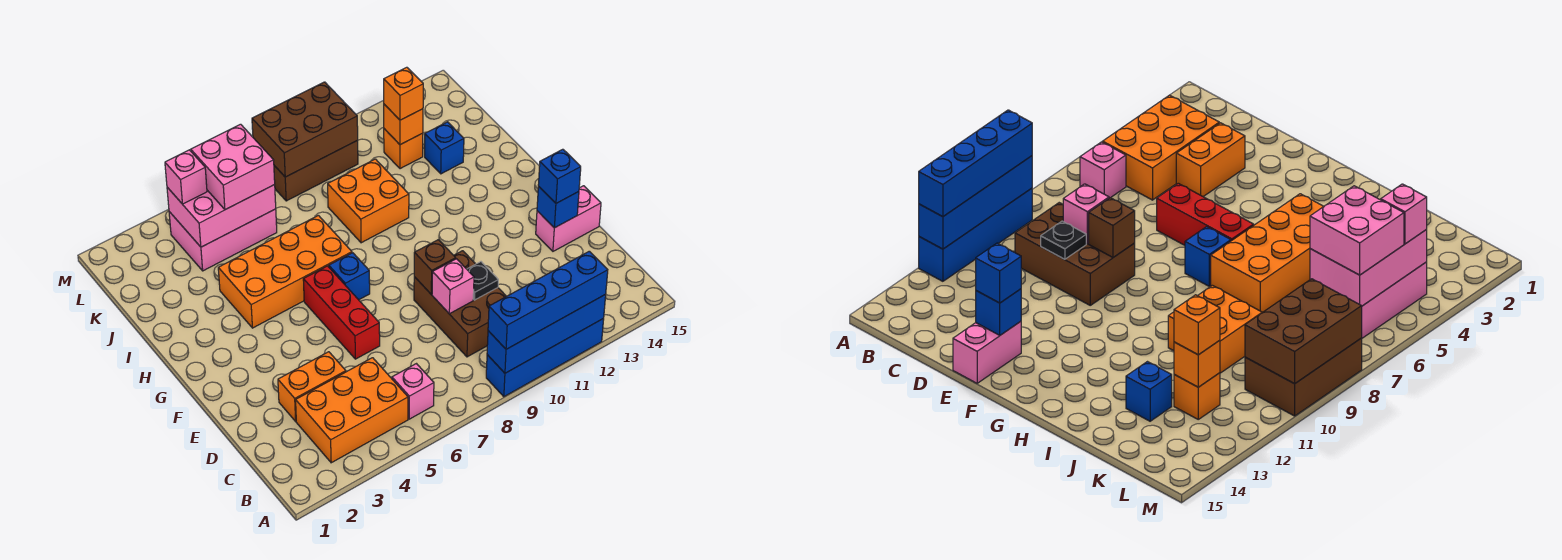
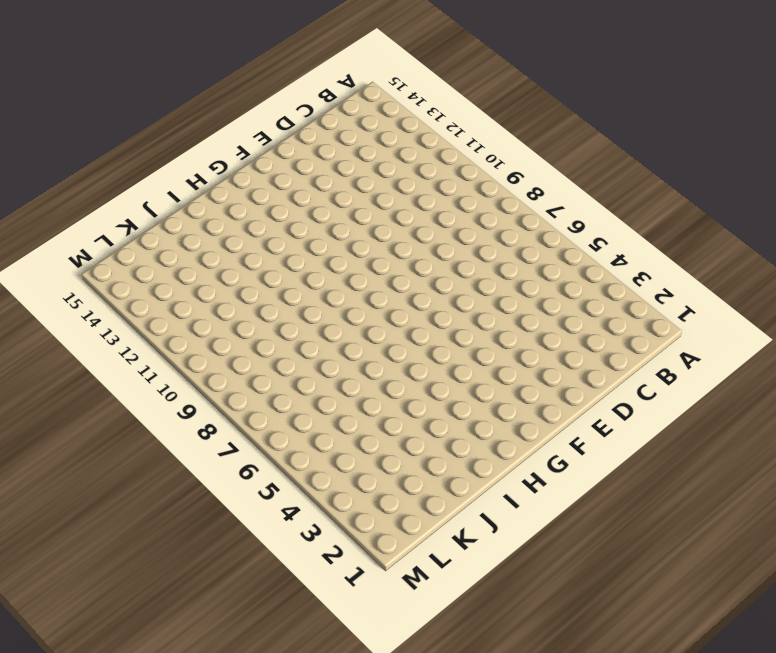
none -> blue 1x4 brick [486,319,604,397]
none -> orange 2x3 brick [296,358,408,463]
none -> pink 1x1 brick [392,364,434,419]

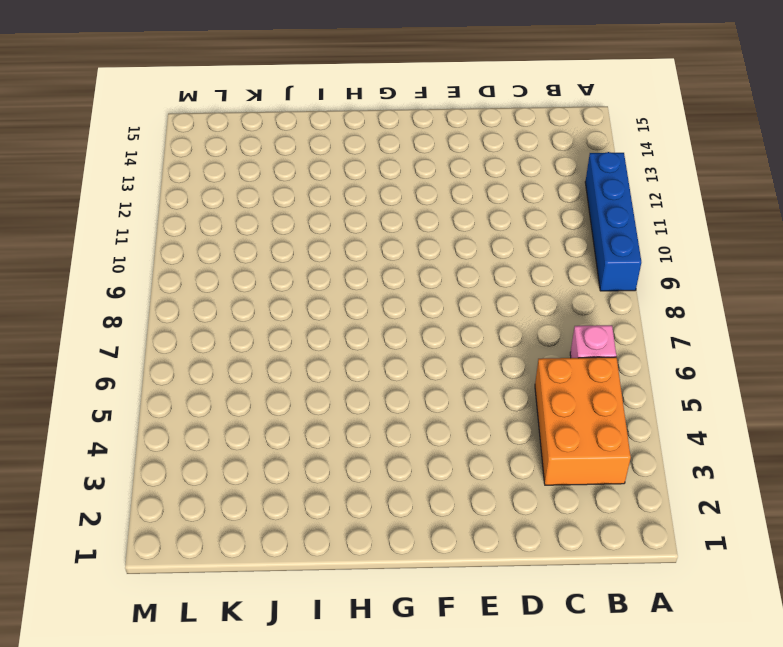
none -> brown 2x3 brick [414,251,506,357]
none -> orange 1x2 brick [278,352,346,421]
none -> red 1x3 brick [303,266,380,359]

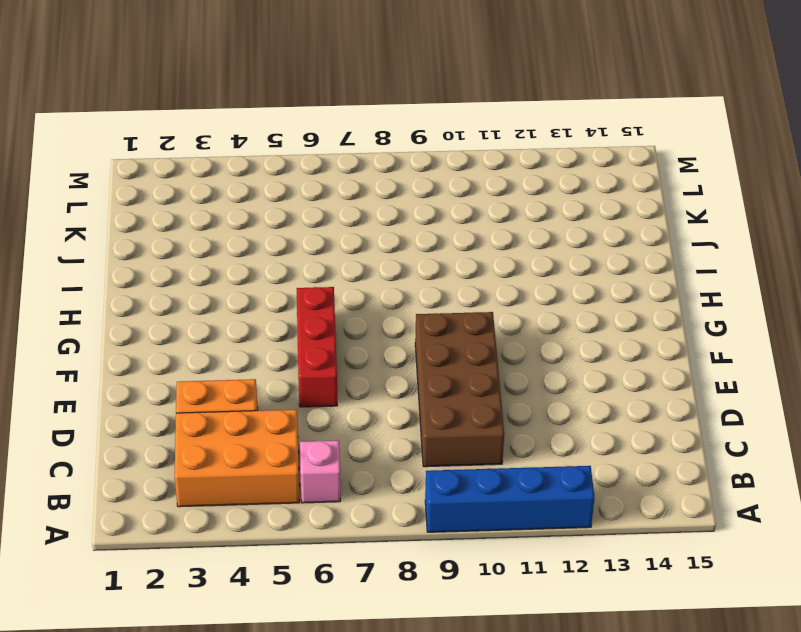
brown 2x4 brick [415,312,504,467] -> brown 2x3 brick [414,251,506,357]
none -> pink 1x2 brick [536,186,601,251]
none -> blue 1x1 brick [329,253,370,300]
none -> orange 2x4 brick [218,215,352,328]

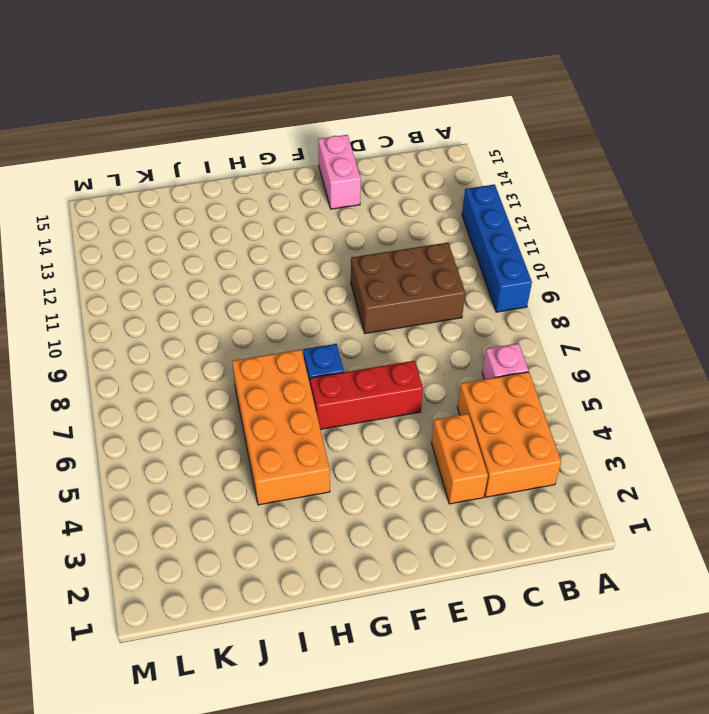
none -> orange 2x2 brick [328,159,409,243]
none -> blue 1x1 brick [425,122,464,174]
none -> pink 2x3 brick [169,209,277,271]

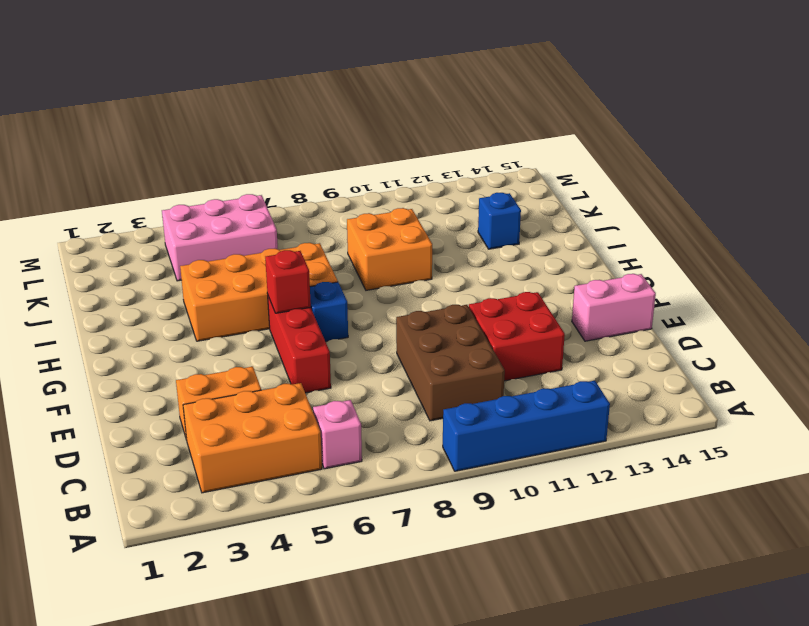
red 2x2 brick [469,292,565,381] -> none
red 1x1 brick [265,250,311,313] -> none
none -> orange 1x1 brick [384,129,423,169]
none -> brown 2x3 brick [274,140,358,201]
none -> blue 1x4 brick [487,294,606,373]

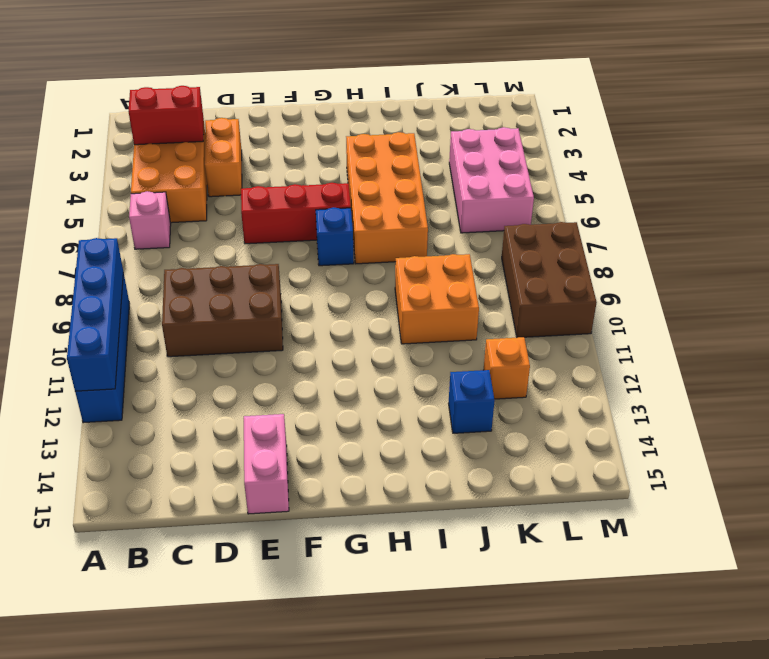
red 1x2 brick [128,86,204,145] -> none
none -> pink 1x1 brick [432,259,474,314]
none -> black 1x1 plate [467,262,498,300]
none -> brown 1x1 brick [414,240,456,294]

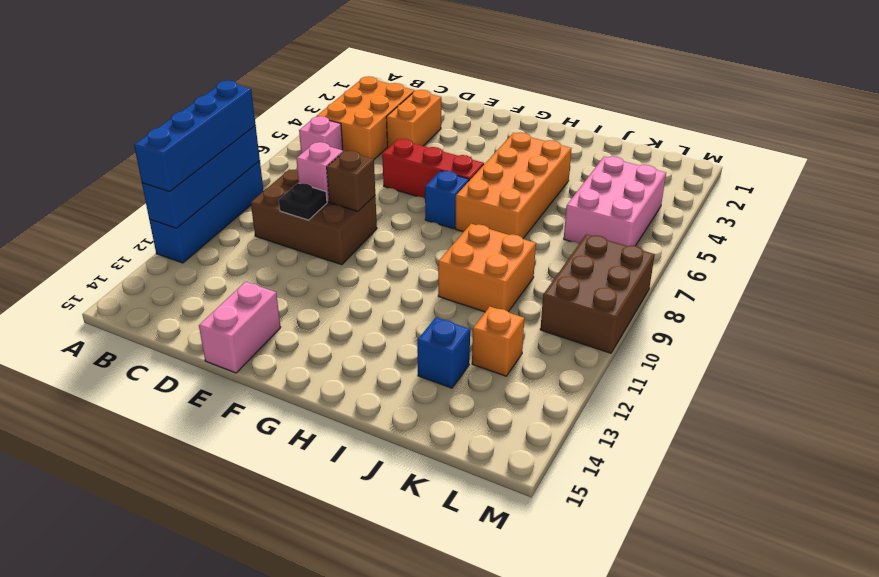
none -> blue 1x1 brick [537,187,579,228]
none -> pink 2x3 brick [167,185,276,247]
none -> orange 1x1 brick [384,104,423,145]

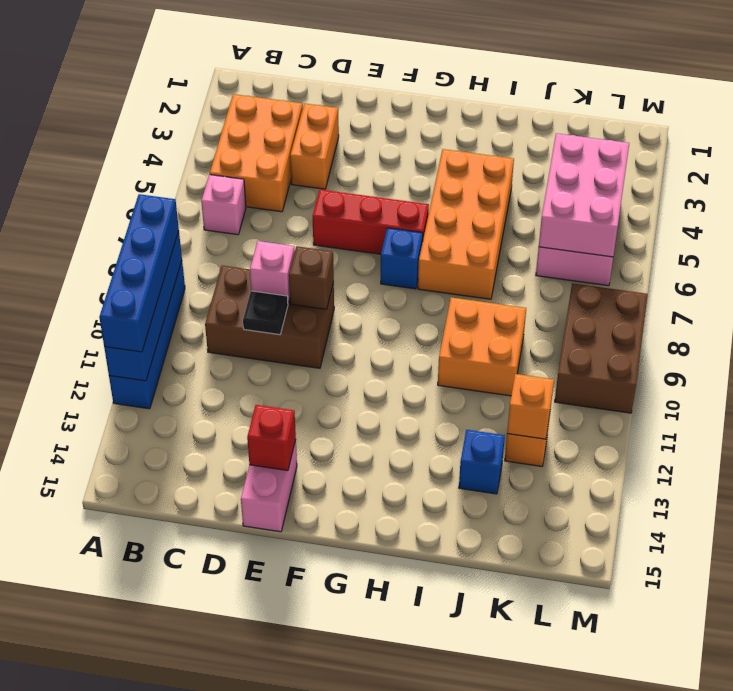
red 1x1 brick [247,405,296,471] -> blue 1x1 brick [537,187,579,228]
none -> brown 2x3 brick [252,82,358,177]
none -> blue 1x1 brick [538,149,581,203]
none -> pink 2x2 brick [191,124,275,210]

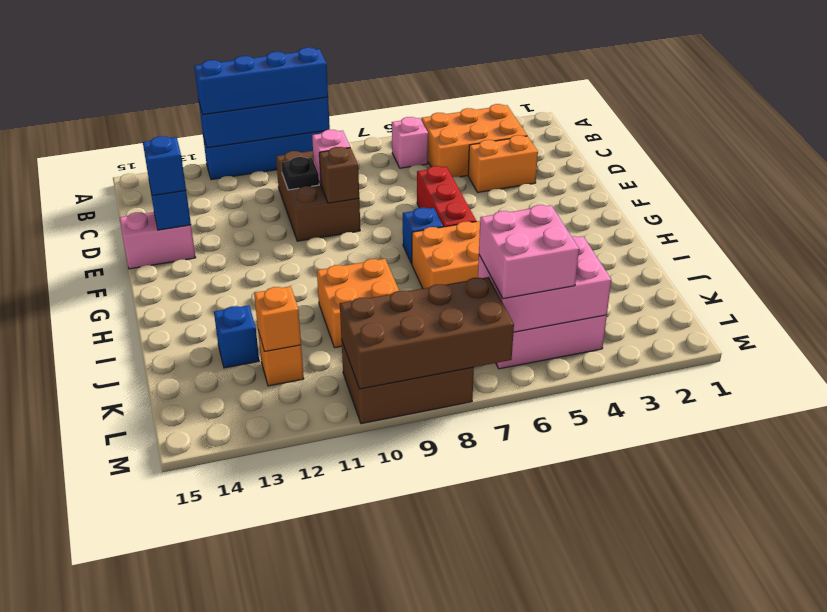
brown 2x4 brick [340,277,514,389] -> brown 2x3 brick [252,82,358,177]
none -> orange 1x1 brick [384,67,423,120]
none -> pink 1x1 brick [165,150,207,204]

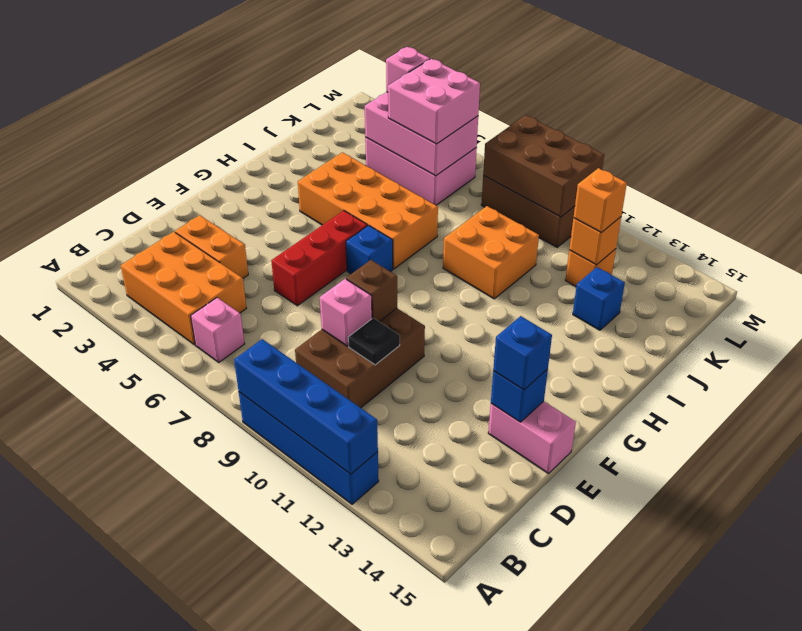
none -> blue 1x4 brick [488,251,608,349]

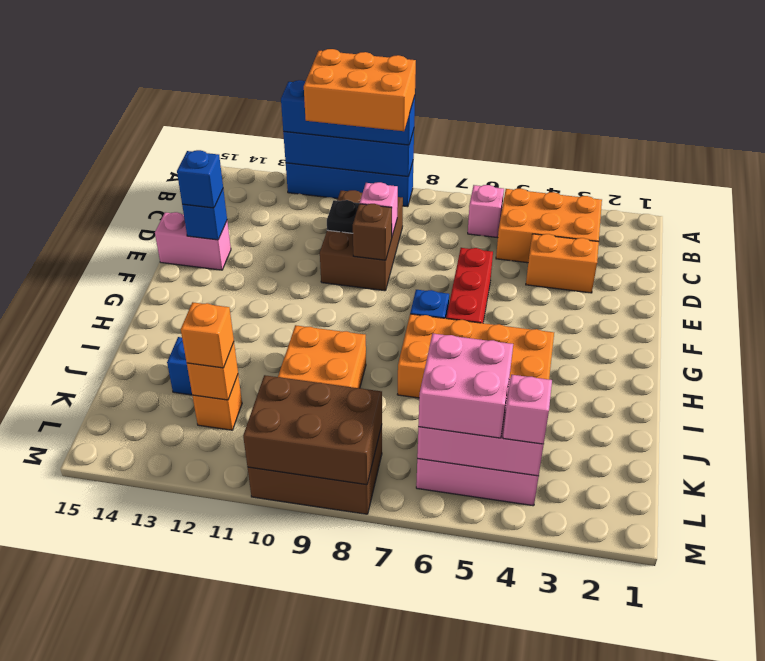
orange 2x3 brick [304,49,416,131] -> none

